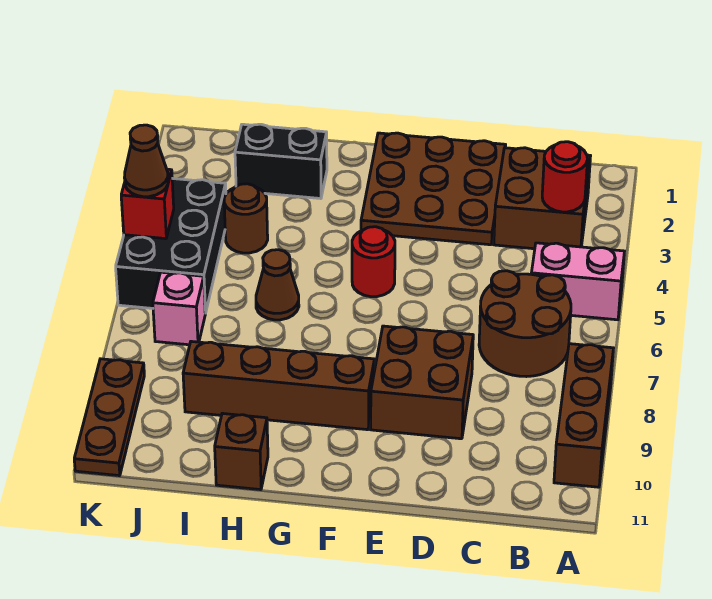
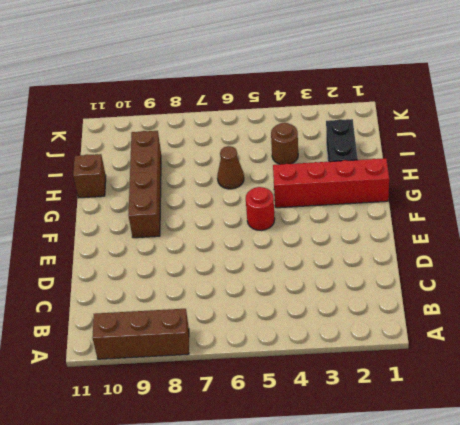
red 1x4 brick [273,158,389,208] -> none
none -> pink 1x2 brick [531,243,624,320]
none -> brown 2x2 brick [494,148,590,249]
none -> brown 2x2 round brick [479,271,571,377]

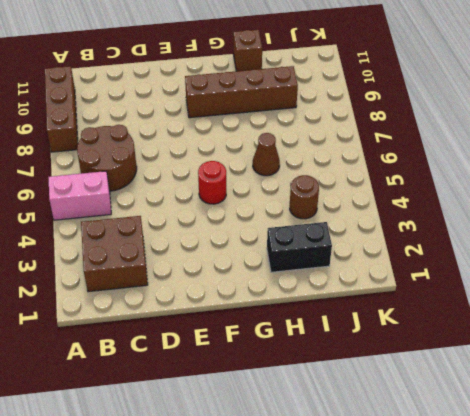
none -> brown 3x3 plate [361,133,506,245]
none -> brown 2x2 brick [371,326,473,439]
none -> black 2x3 brick [116,178,226,313]

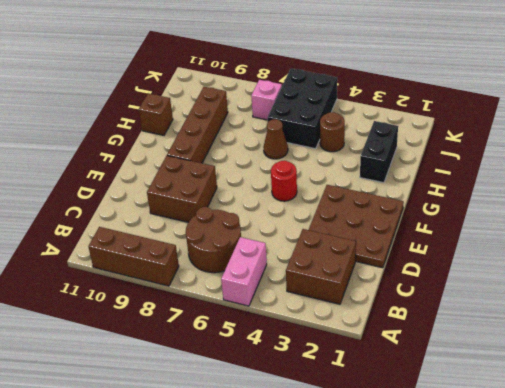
black 2x3 brick [267,68,337,149] -> black 2x3 brick turned to [116,178,226,313]
none -> brown 1x3 plate [74,359,144,476]
none -> red 1x1 round brick [542,142,587,212]
none -> red 1x1 brick [121,169,174,239]

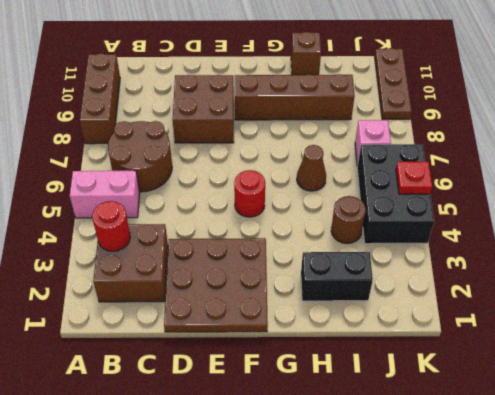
red 1x1 plate [396,162,432,194] -> red 1x1 brick [121,169,174,239]
none -> brown 1x1 cone [124,125,168,197]

